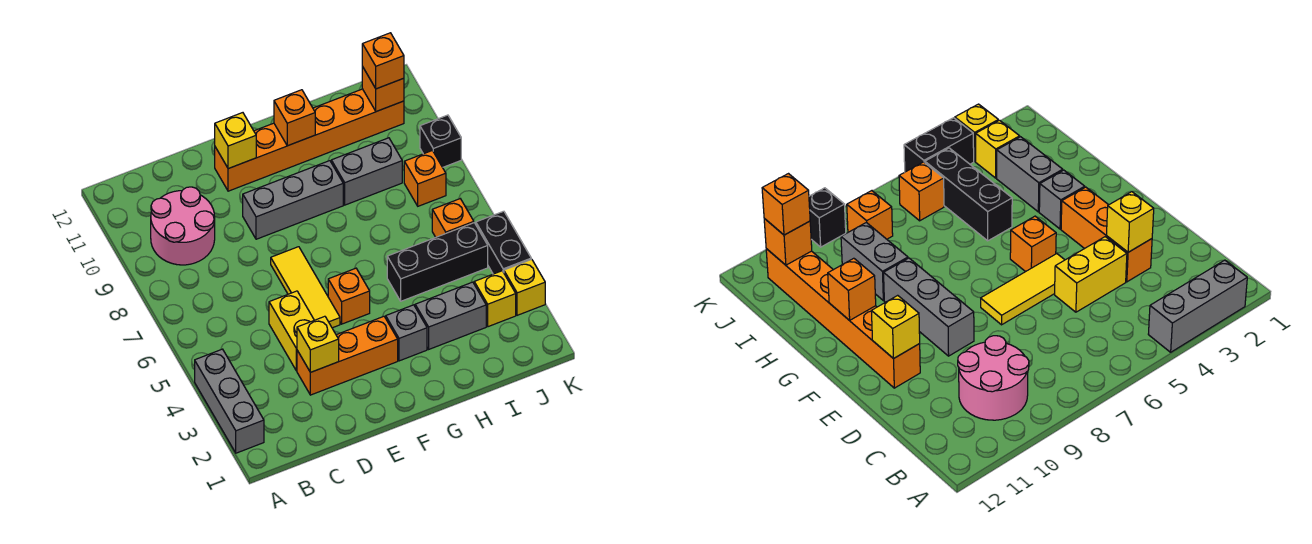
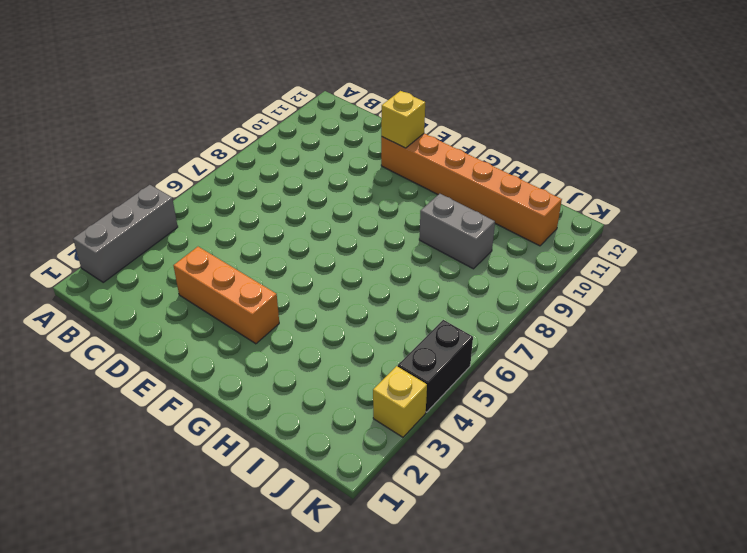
none -> pink 2x2 round brick [151,187,215,265]
none -> yellow 1x2 brick [269,291,314,371]
none -> yellow 1x3 tile [271,247,340,328]

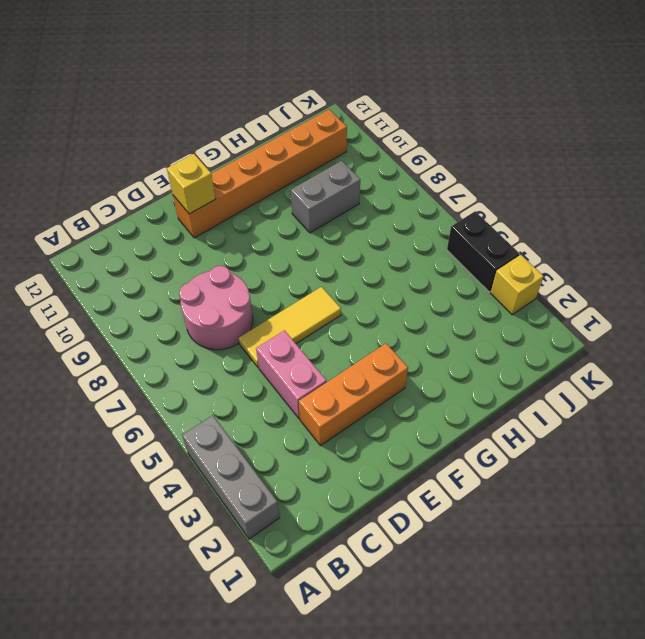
pink 2x2 round brick [179,266,253,350] -> pink 2x2 round brick moved to [151,187,215,265]
pink 1x2 brick [256,331,327,419] -> yellow 1x2 brick [269,291,314,371]
yellow 1x3 tile [238,287,341,368] -> yellow 1x3 tile turned to [271,247,340,328]
none -> grey 1x3 brick [243,161,343,239]
none -> orange 1x1 brick [328,268,370,324]
none -> grey 1x1 brick [386,305,427,361]

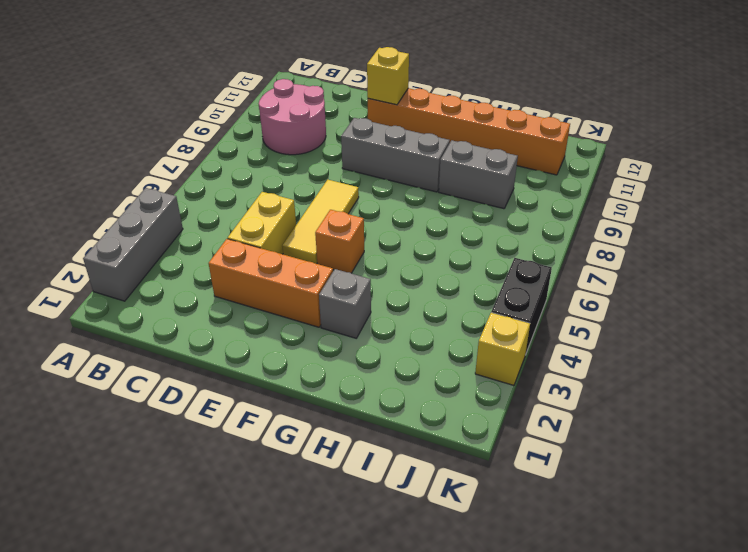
none -> grey 1x2 brick [415,282,486,349]
none -> black 1x3 brick [387,223,488,301]
none -> yellow 1x1 brick [474,271,516,327]

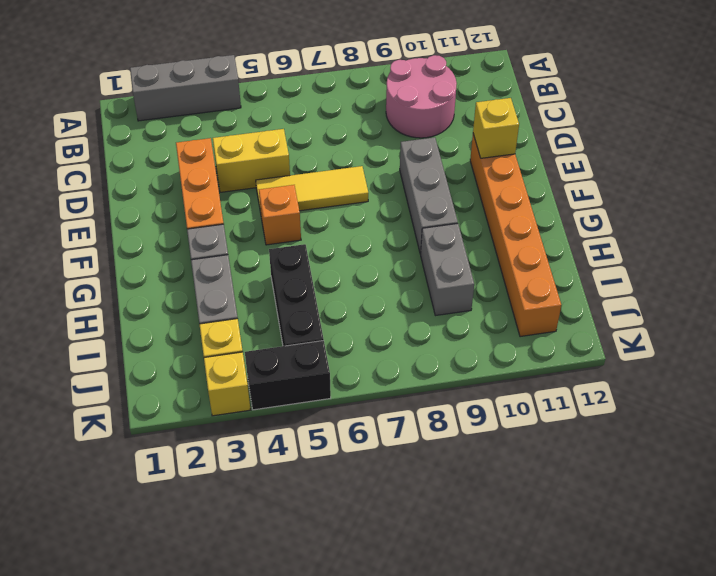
none -> orange 1x1 brick [432,199,474,237]
none -> orange 1x1 brick [404,151,446,206]
none -> black 1x1 brick [420,115,461,167]

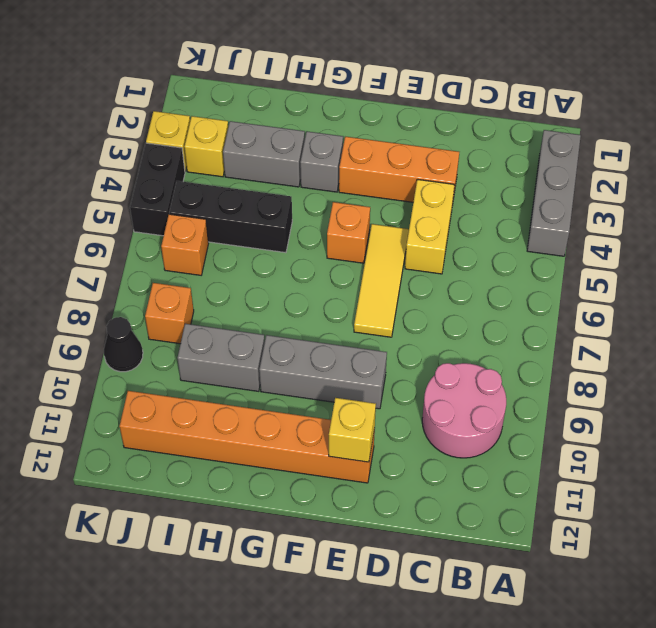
black 1x1 cone [104,317,143,372] -> black 1x1 brick [420,115,461,167]
none -> yellow 1x1 brick [297,316,339,372]
none -> orange 1x1 brick [274,90,315,146]
none -> orange 1x1 brick [362,67,404,112]

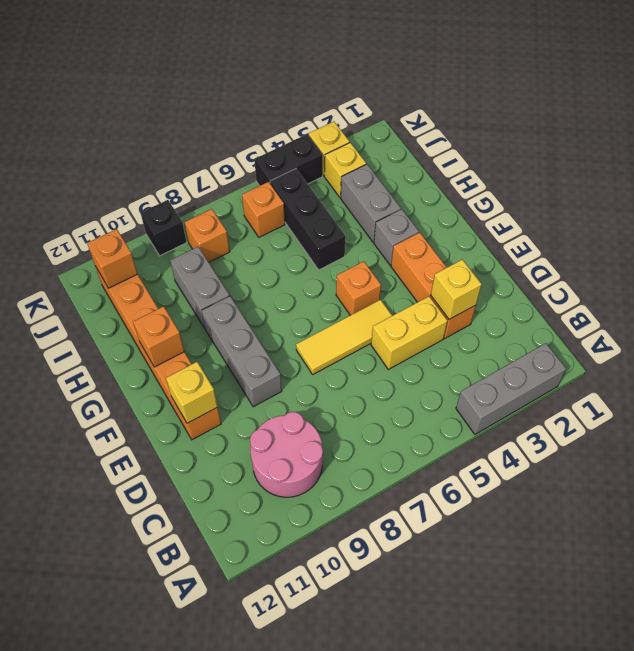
none -> orange 1x1 brick [362,33,404,89]

